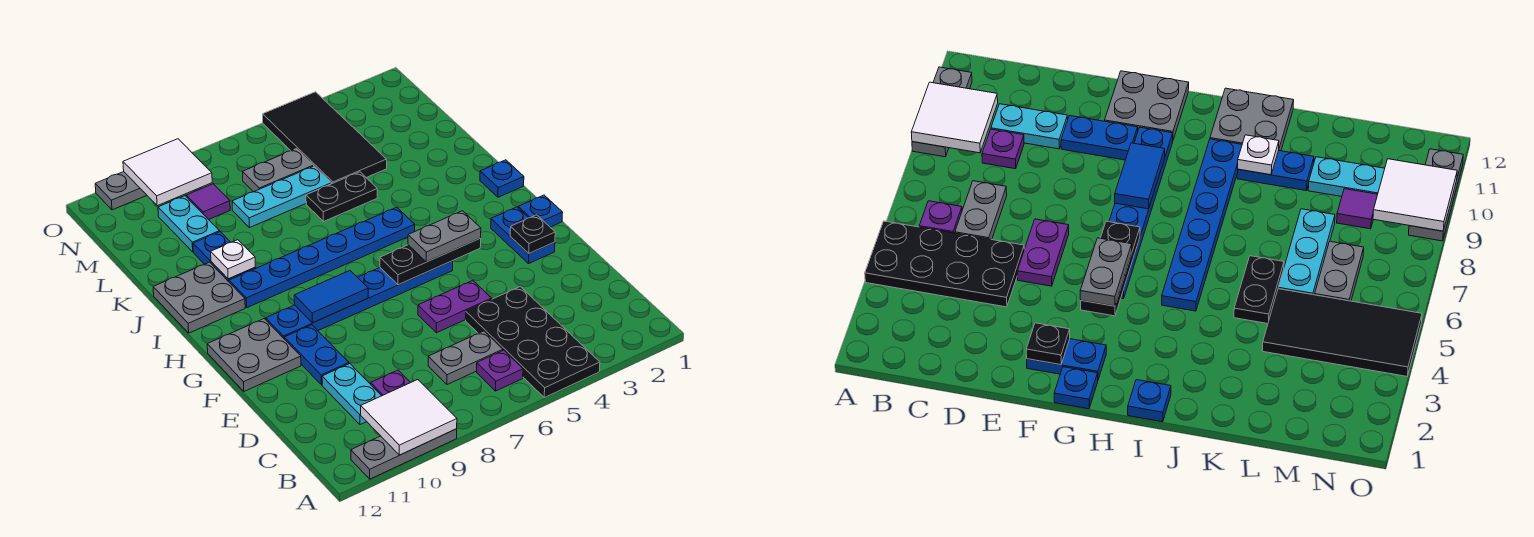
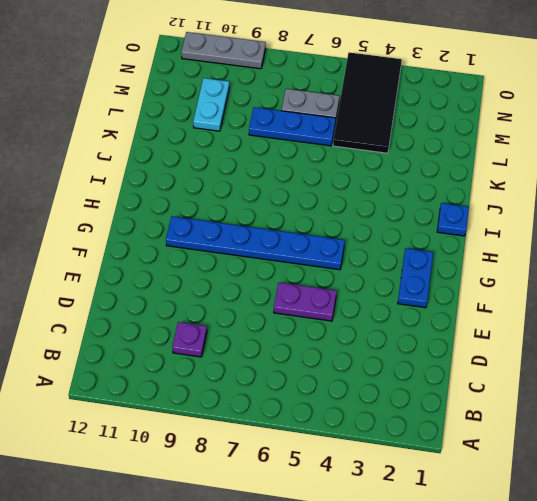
blue 1x3 plate [249,107,336,146] -> cyan 1x3 plate [232,166,332,228]
none -> black 2x4 plate [466,287,600,398]
none -> grey 1x3 plate [351,429,457,479]
none -> purple 1x1 plate [477,350,523,391]
none -> grey 1x2 plate [428,331,503,385]

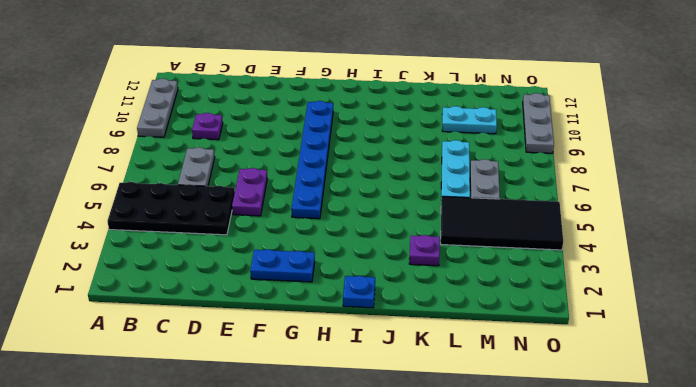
purple 1x1 plate [409,235,440,266] -> purple 1x1 plate moved to [477,350,523,391]
none -> cyan 1x2 plate [322,364,381,425]
none -> blue 1x2 plate [284,325,349,385]
none -> grey 2x2 plate [207,319,301,391]
none -> blue 1x1 plate [518,195,563,227]

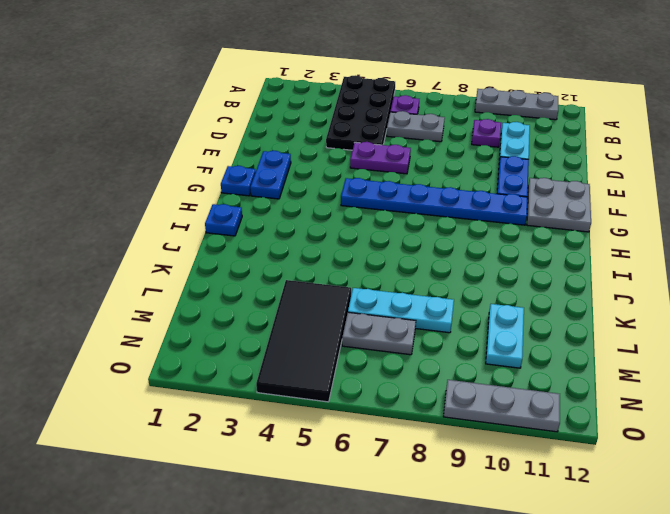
none -> blue 1x6 plate [229,207,415,308]
none -> grey 2x2 plate [153,262,245,333]
none -> blue 1x2 plate [193,232,256,282]
none -> black 1x2 plate [306,172,377,222]

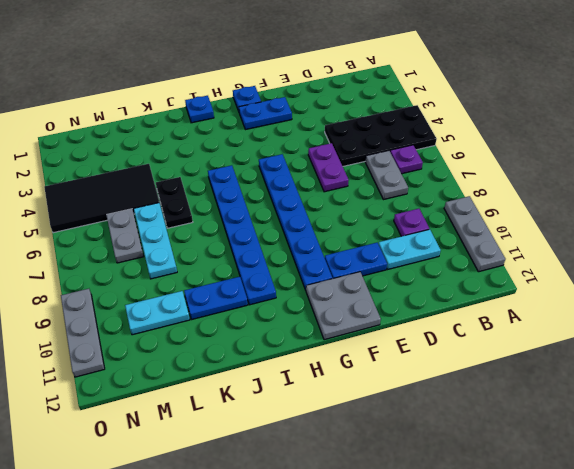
none -> grey 2x2 plate [153,262,245,333]
none -> purple 1x1 tile [186,184,230,220]
none -> white 2x2 tile [361,380,457,455]
none -> black 1x1 plate [510,215,555,253]

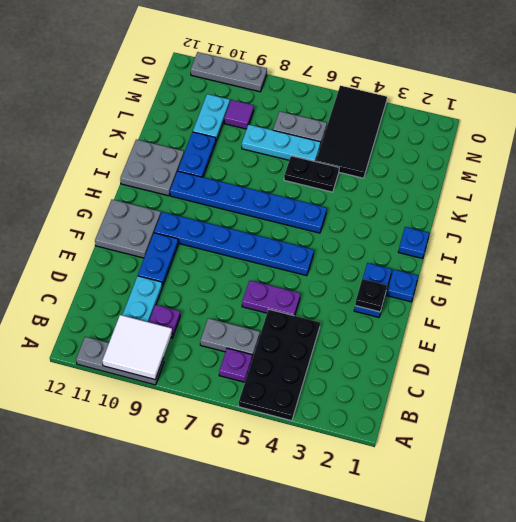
none -> black 1x3 plate [380,238,481,285]
none -> blue 1x2 tile [294,271,368,323]
none -> white 1x1 plate [211,240,255,279]
none -> white 2x2 tile [123,139,212,206]

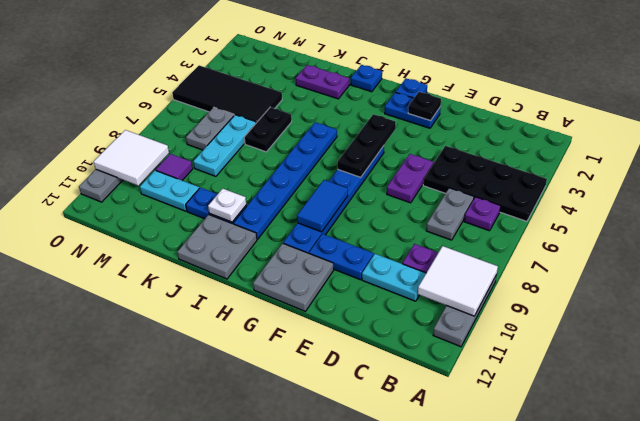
purple 1x2 plate [296,65,349,99] -> none
none -> grey 1x2 plate [408,211,481,262]

